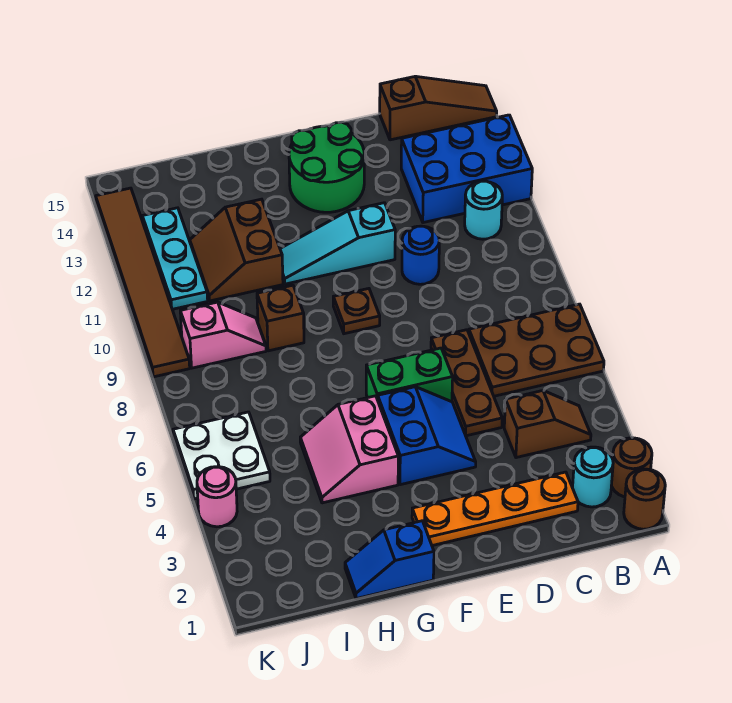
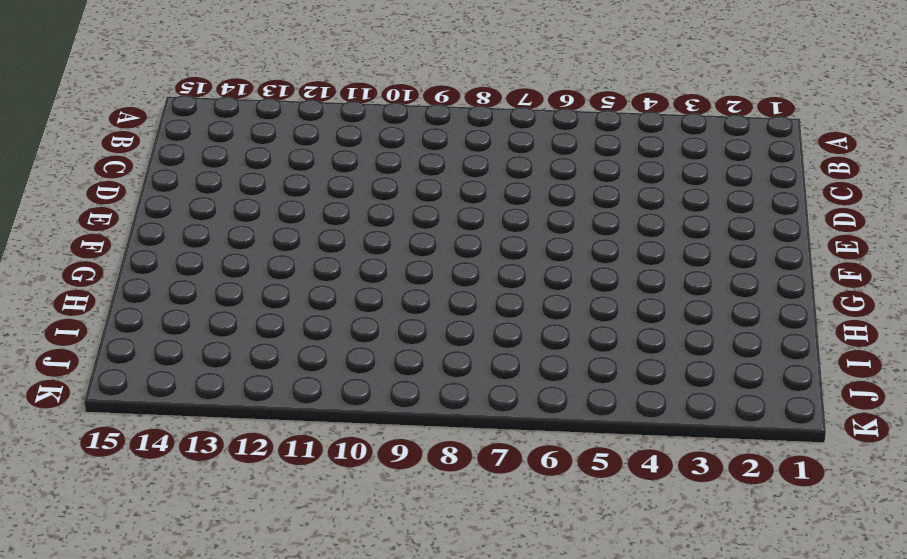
none -> brown 1x1 round brick [624,469,665,529]
none -> brown 1x1 round brick [612,438,652,497]
none -> brown 2x3 plate [469,304,604,396]

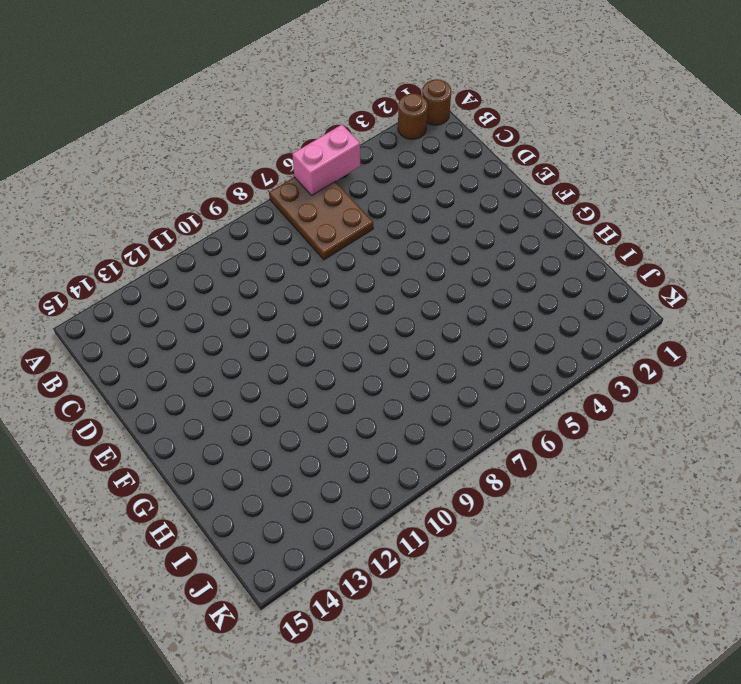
pink 1x2 brick [292,125,360,195] -> none
none -> blue 2x3 brick [401,115,532,223]
none -> brown 1x3 slope [380,76,497,140]
none -> cyan 1x1 round brick [573,447,613,507]

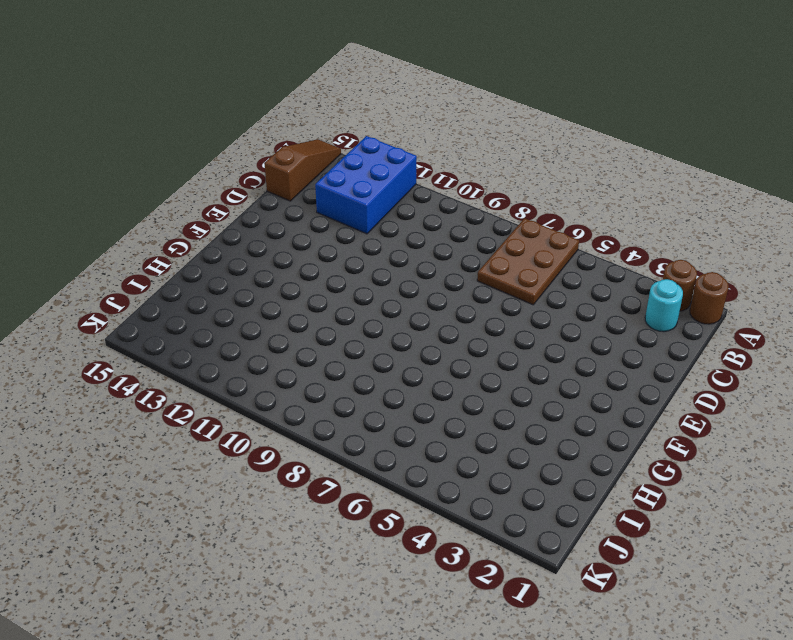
none -> brown 1x2 slope [504,391,591,458]
none -> cyan 1x1 round brick [465,181,502,239]
none -> orange 1x4 plate [412,472,578,546]

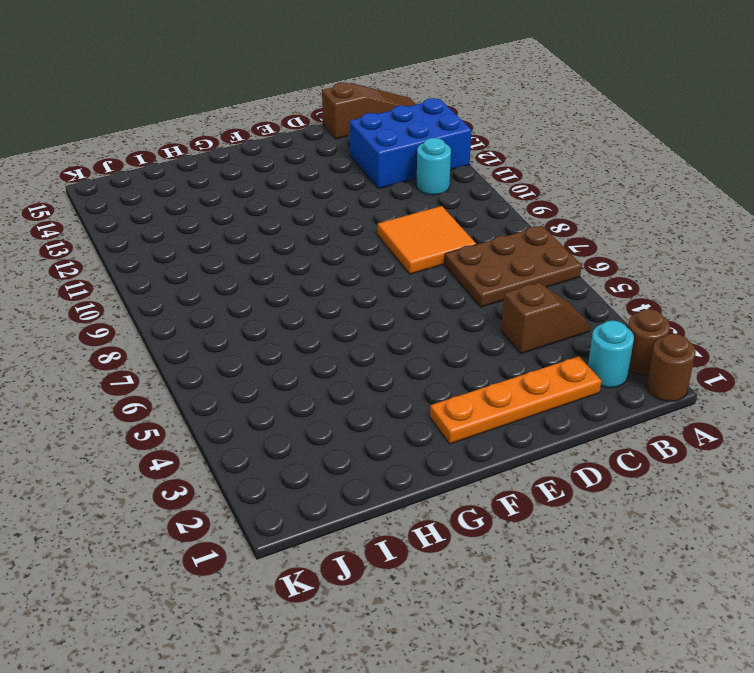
orange 2x2 tile [378,206,476,274] -> none
none -> brown 1x3 plate [431,330,502,436]
none -> blue 1x1 round brick [402,226,439,284]
none -> blue 2x2 slope [378,387,476,485]

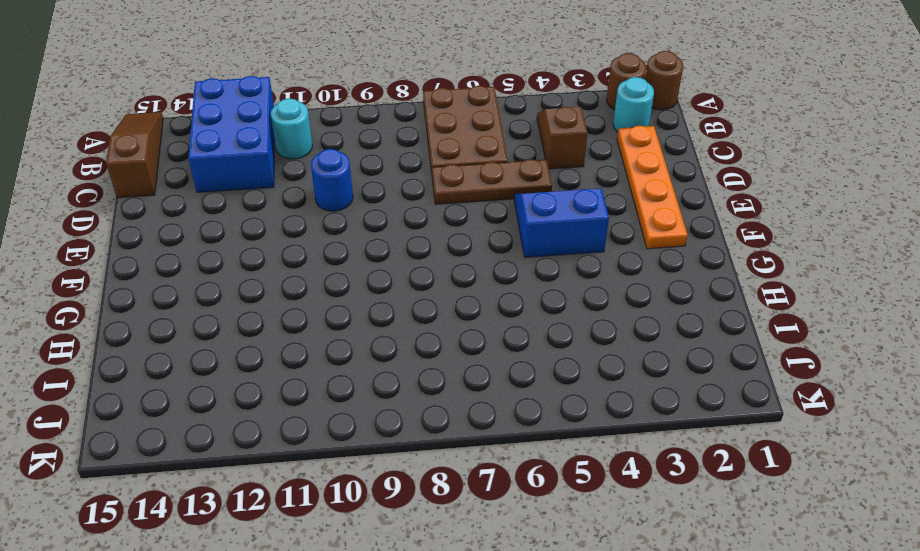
none -> green 1x2 brick [366,348,453,402]
none -> cyan 1x3 slope [280,203,395,284]
none -> green 2x2 round brick [289,122,364,212]

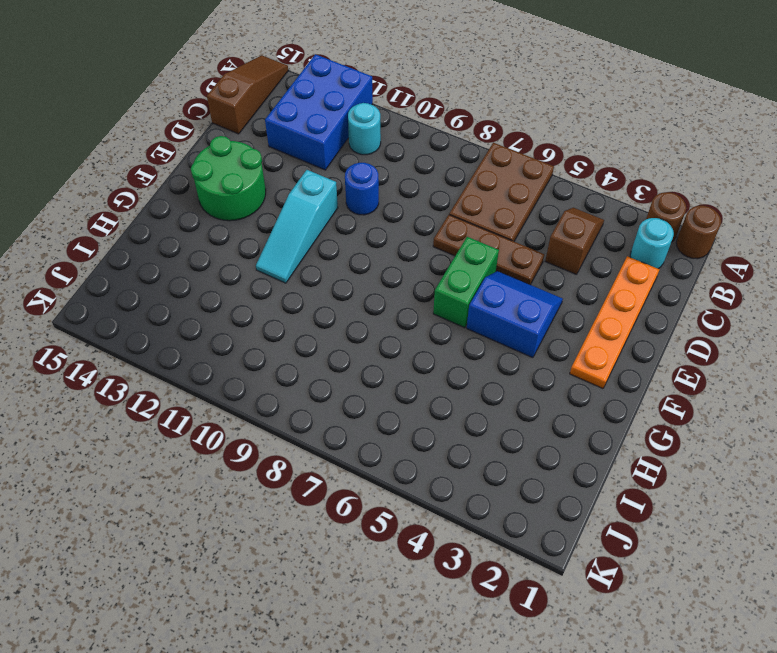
none -> brown 1x1 plate [333,289,380,334]
none -> blue 1x2 slope [345,521,434,599]
none -> pink 2x2 slope [300,396,398,503]

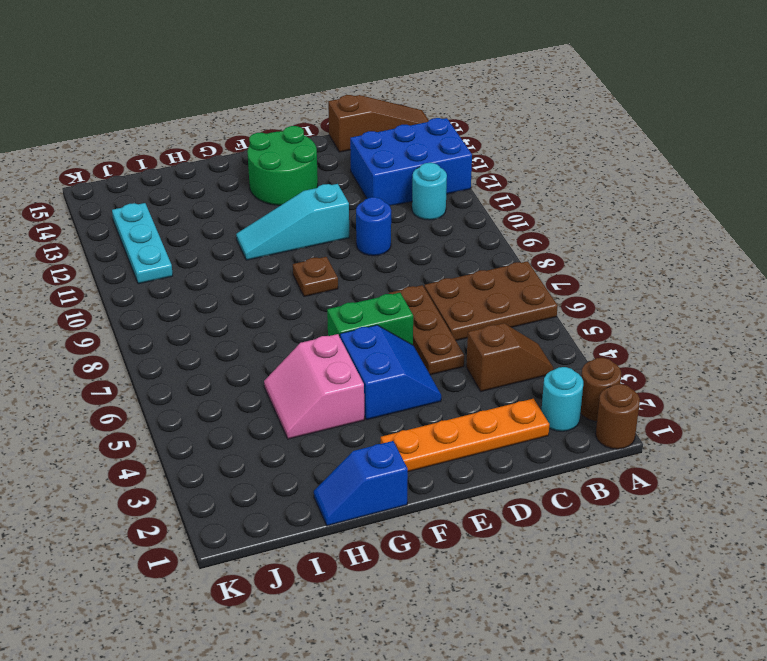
none -> brown 1x1 brick [257,285,304,351]
none -> brown 2x2 slope [190,199,283,301]
none -> pink 1x2 slope [180,302,266,368]

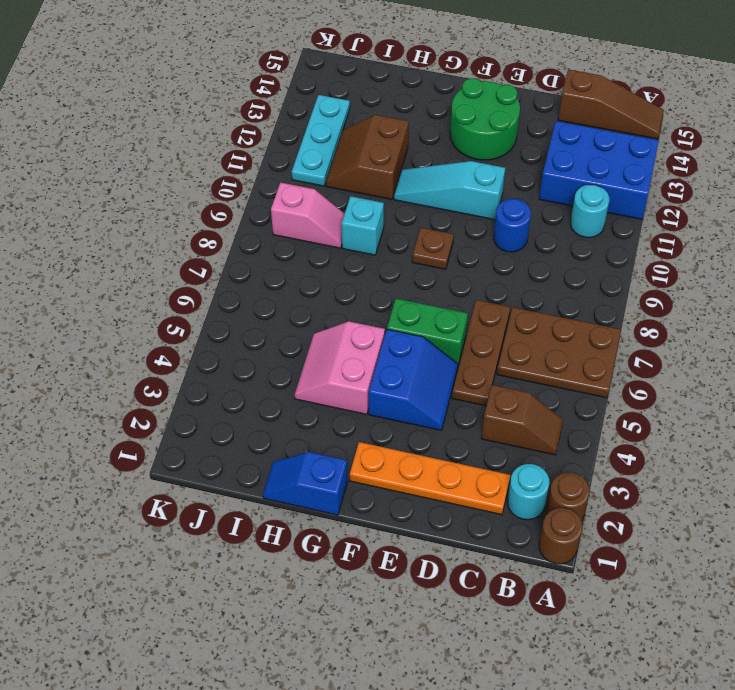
cyan 1x1 brick [342,196,384,255] -> brown 1x1 brick [257,285,304,351]
none -> white 2x2 plate [173,412,270,499]
none -> pink 1x1 round brick [197,466,237,527]
none -> brown 1x6 tile [96,188,190,377]

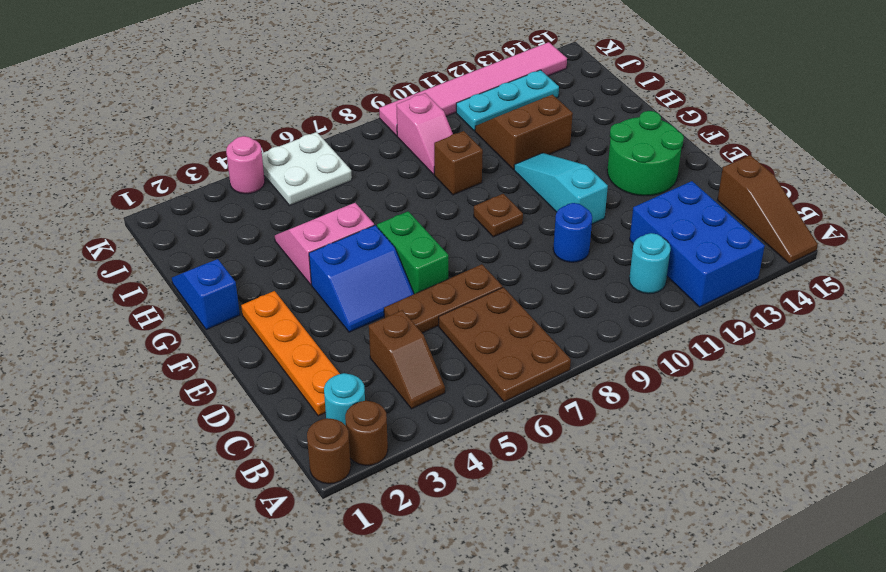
pink 1x6 tile [379,42,567,136] -> brown 1x6 tile [96,188,190,377]

